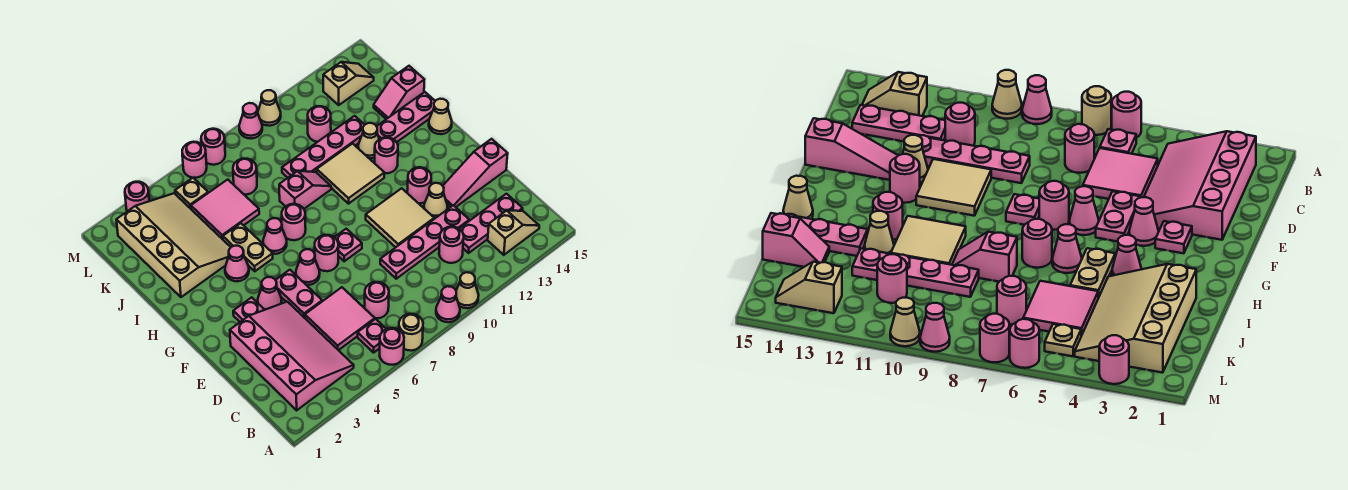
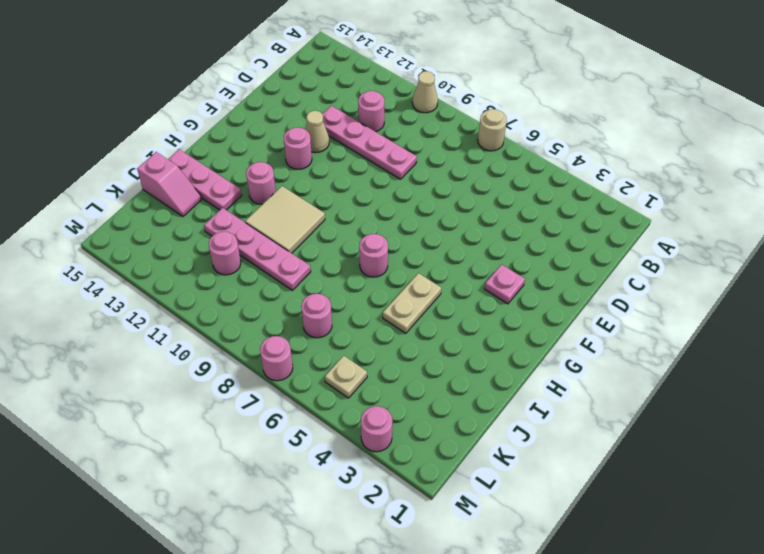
none -> pink 1x1 round brick [380,328,404,365]
none -> pink 1x1 cone [436,286,460,322]
none -> pink 3x4 slope [230,302,354,410]
none -> pink 1x1 plate [357,319,386,353]

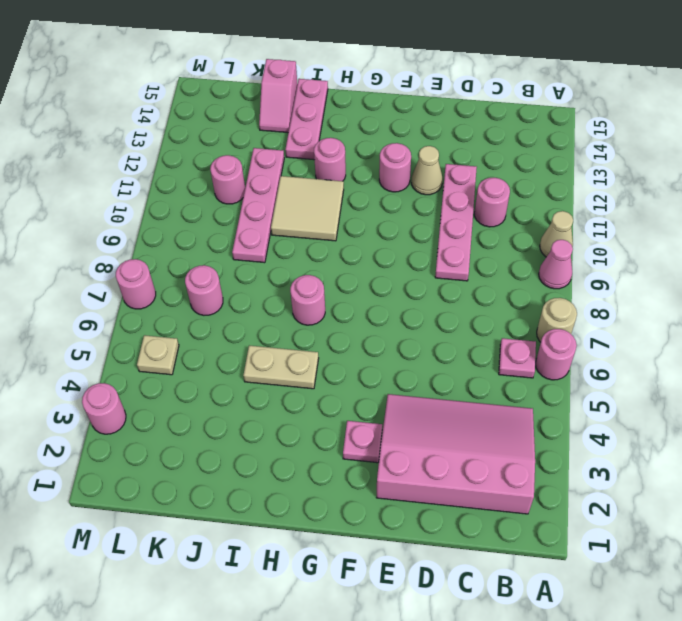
none -> tan 1x2 slope [488,210,539,255]
none -> pink 2x2 tile [305,287,375,350]
none -> pink 1x1 round brick [365,282,389,318]
none -> pink 1x3 plate [459,194,523,253]

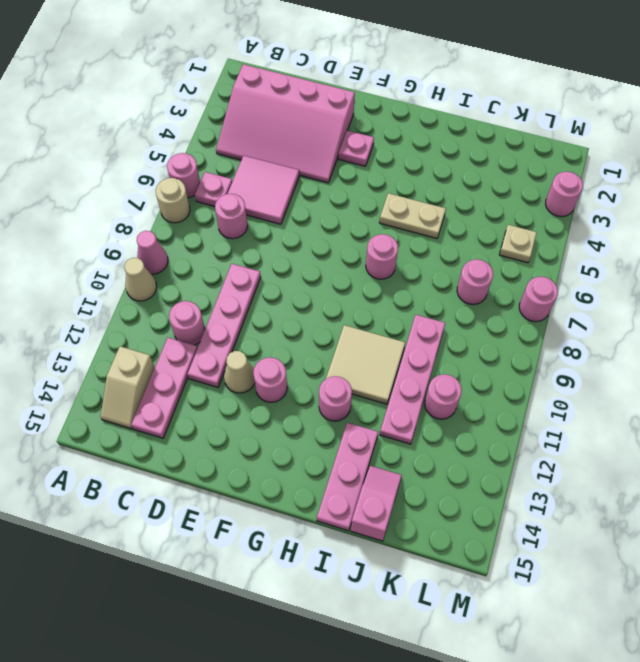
none -> pink 1x2 plate [276,270,322,318]
none -> tan 2x2 tile [366,188,434,247]
none -> pink 1x3 slope [443,139,508,207]
none -> pink 1x1 cone [258,277,282,310]

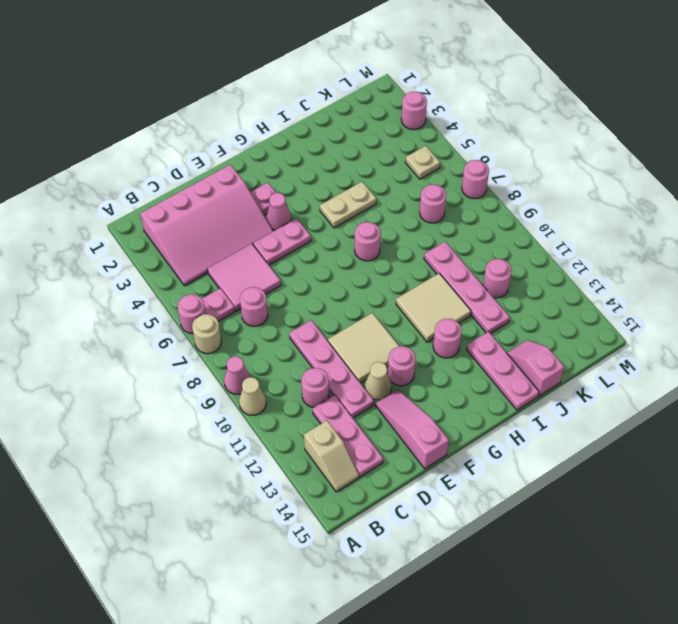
none -> pink 1x1 cone [296,249,320,285]
none -> pink 1x1 round brick [315,235,338,271]
none -> pink 1x1 plate [335,229,362,261]
none -> pink 1x1 cone [225,246,249,281]

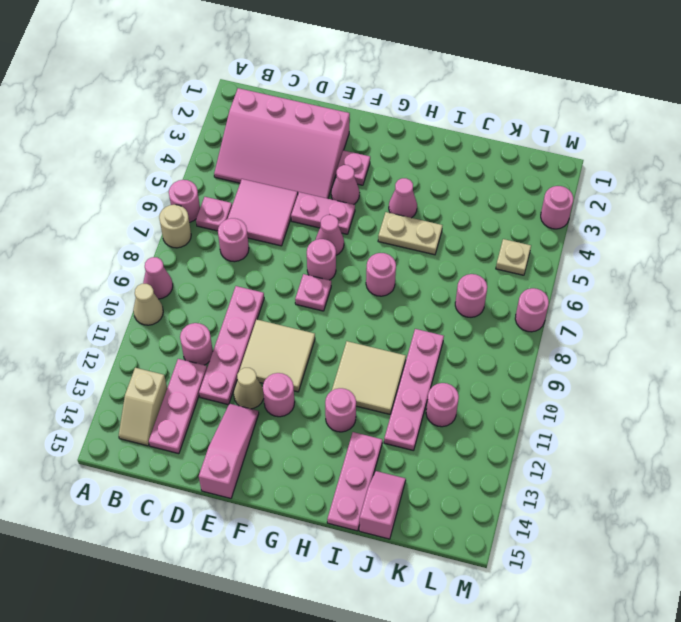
none -> pink 1x1 cone [263,218,287,254]
none -> tan 1x1 cone [429,99,452,134]
none -> tan 3x4 slope [116,193,231,297]
none -> pink 1x2 slope [279,171,331,209]

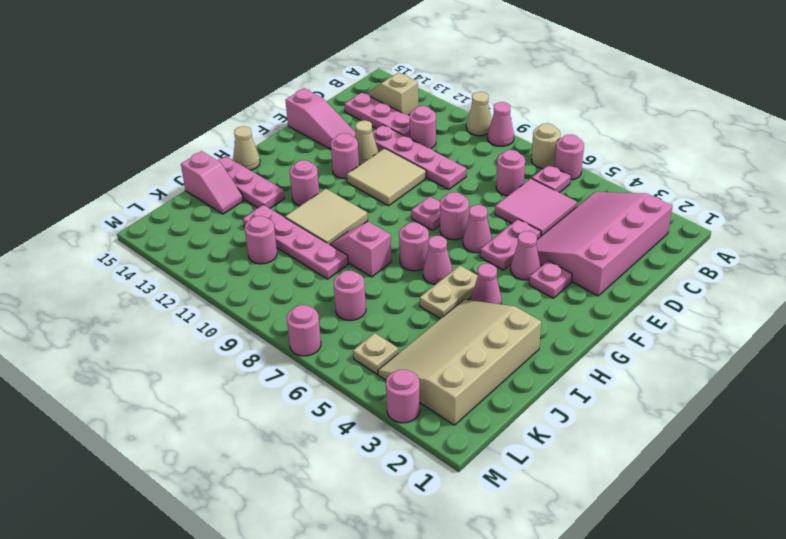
none -> tan 1x1 cone [358,123,379,158]
none -> pink 2x2 tile [191,180,259,239]
none -> tan 1x2 slope [323,62,374,105]
none -> pink 1x1 round brick [182,142,207,178]

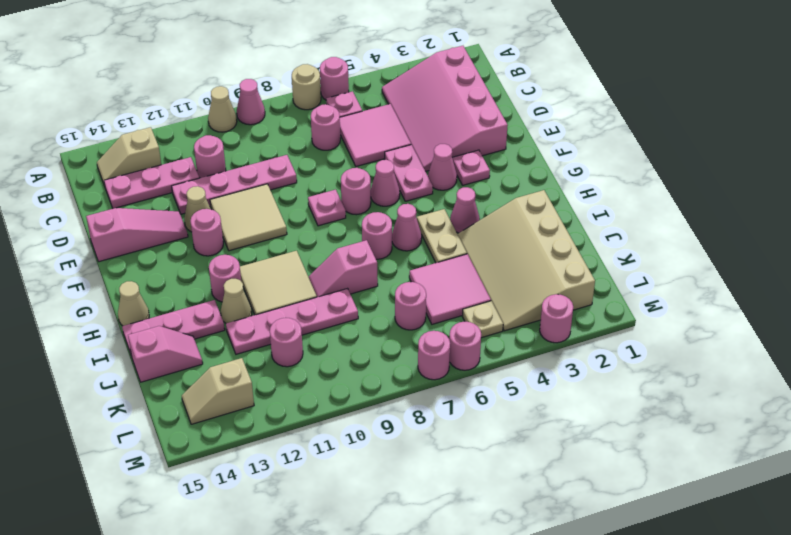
none -> pink 1x1 cone [239,103,262,139]
none -> tan 1x1 cone [258,90,281,126]

